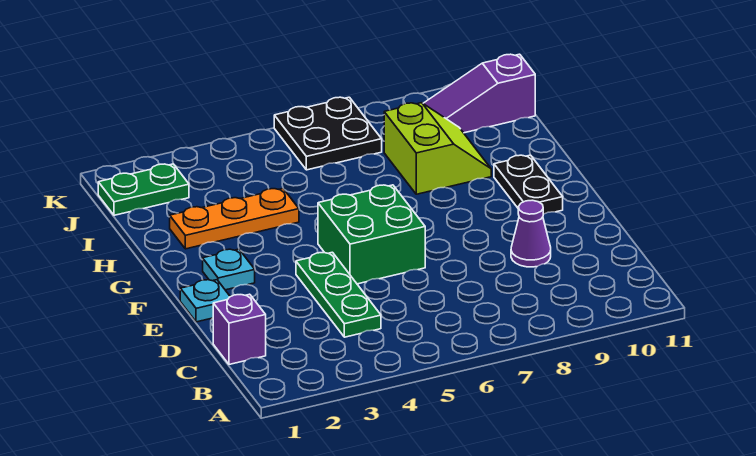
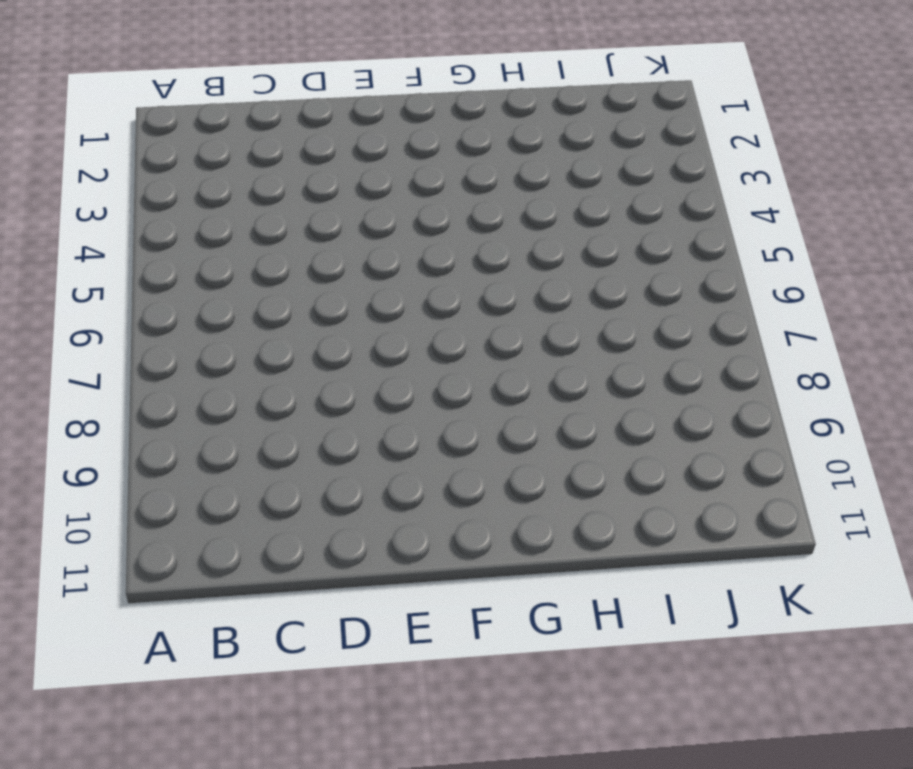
none -> purple 1x1 brick [213,294,266,364]
none -> green 1x3 plate [296,252,381,337]
none -> purple 1x1 cone [511,200,551,267]

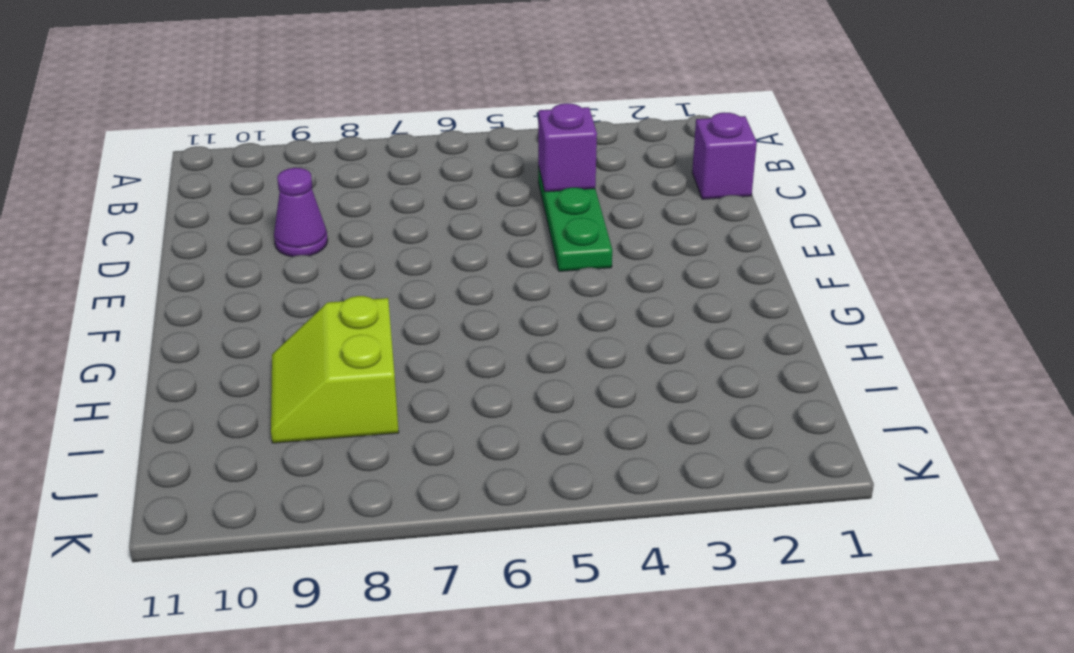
purple 1x1 brick [538,103,597,192] -> none
none -> cyan 1x1 plate [180,280,230,322]
none -> green 2x2 brick [318,185,425,284]
none -> cyan 1x1 plate [203,249,255,290]

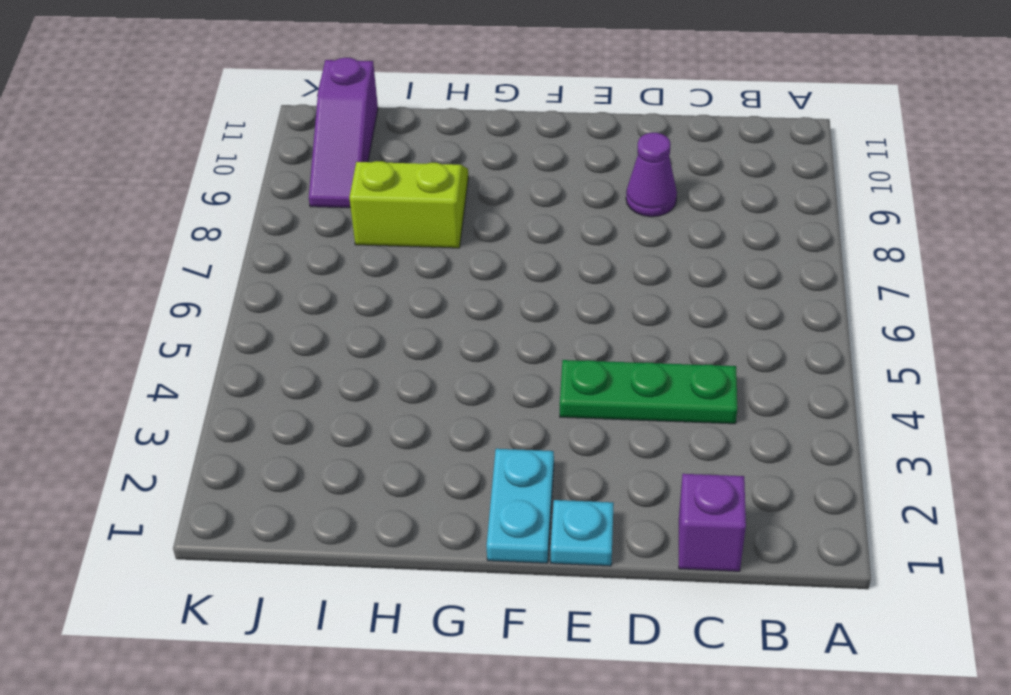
cyan 1x2 plate [487,449,554,563] -> cyan 1x1 plate [203,249,255,290]
none -> green 2x2 brick [318,185,425,284]
none -> black 1x2 plate [494,155,563,214]
none -> orange 1x3 plate [170,189,299,249]

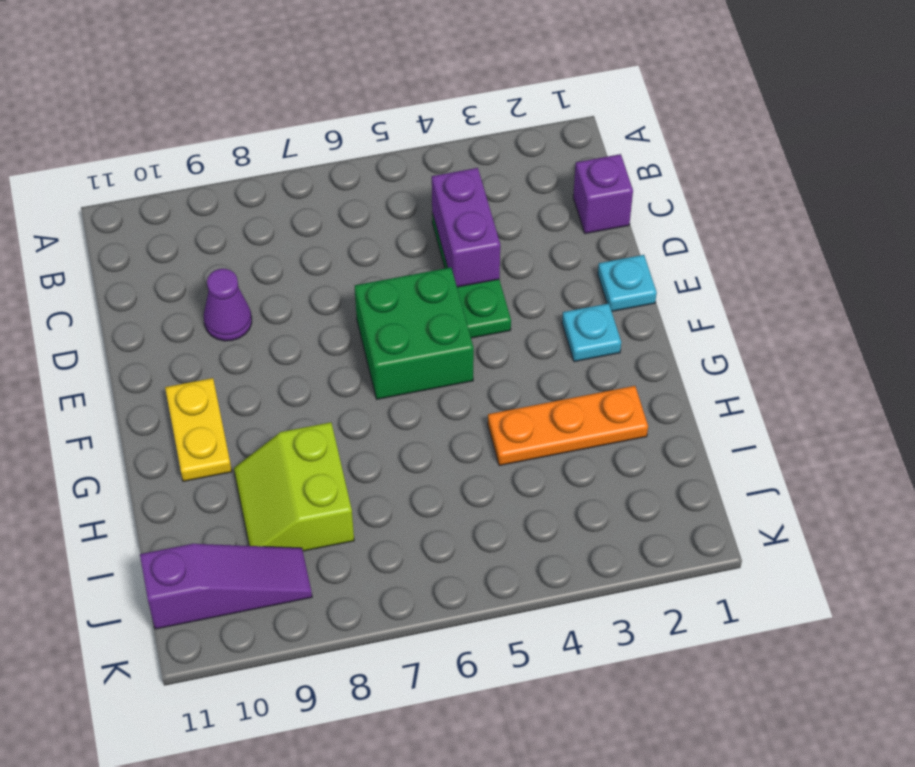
purple 1x2 brick [432,168,500,287] -> none
yellow 1x2 plate [165,378,232,481] -> black 1x2 plate [494,155,563,214]
none -> green 1x2 plate [98,164,189,215]
none -> black 2x2 plate [274,97,382,170]

